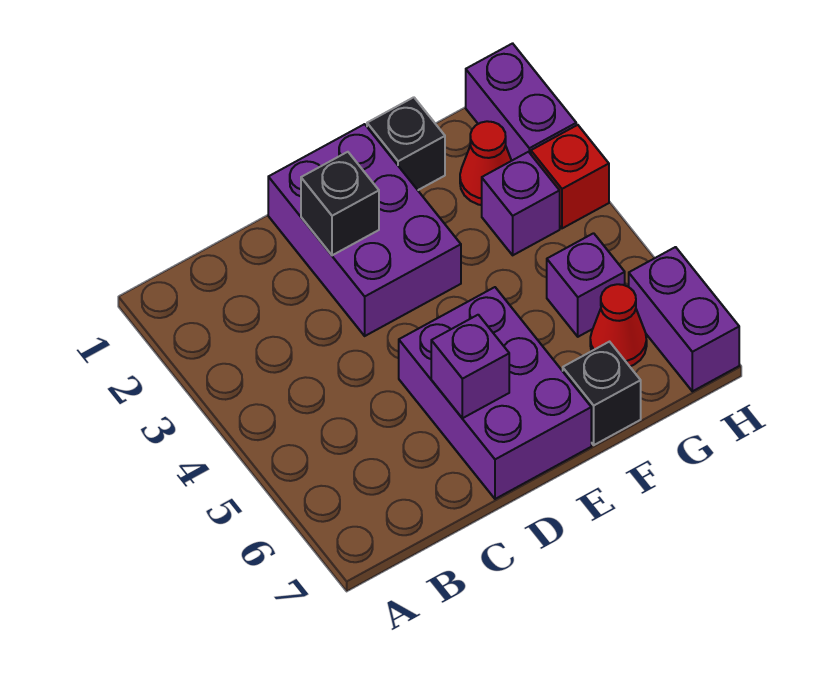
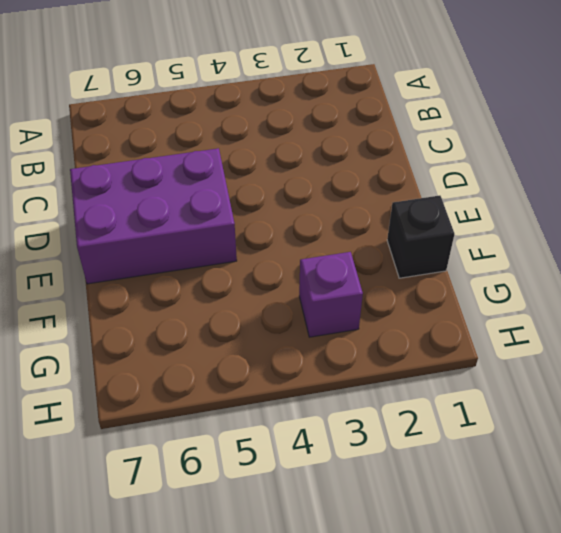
none -> purple 2x3 brick [268,124,461,336]
none -> black 1x1 brick [563,342,641,445]
none -> red 1x1 cone [460,121,511,205]

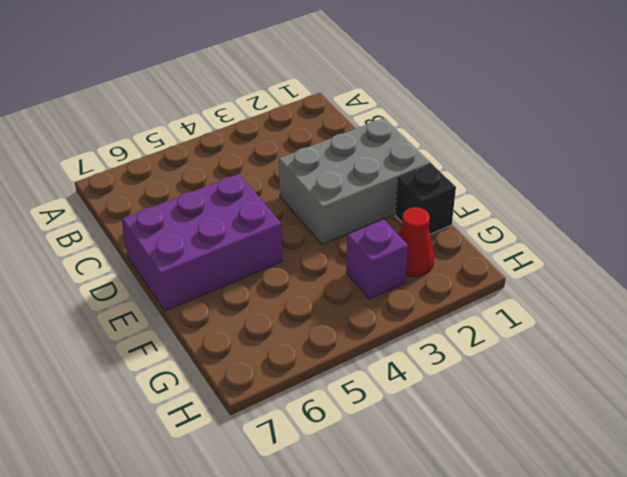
grey 2x3 brick [279,118,431,245] -> purple 2x3 brick [268,124,461,336]
none -> black 1x1 brick [563,342,641,445]
none -> purple 1x1 brick [547,233,625,337]
none -> red 1x1 cone [590,284,647,366]

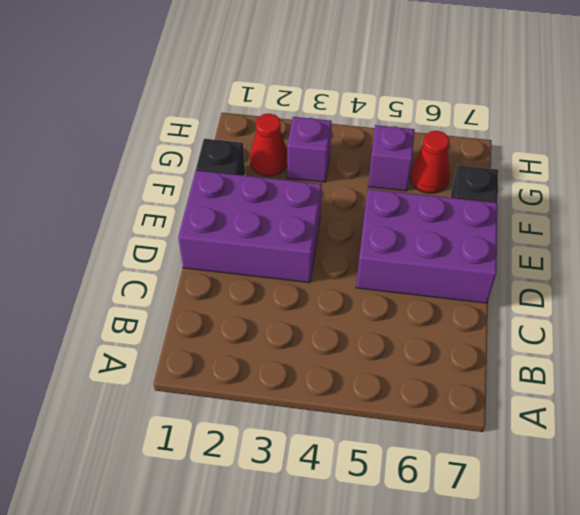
none -> purple 1x2 brick [466,43,576,161]
none -> red 1x1 brick [531,125,609,228]
none -> purple 1x2 brick [629,247,739,391]

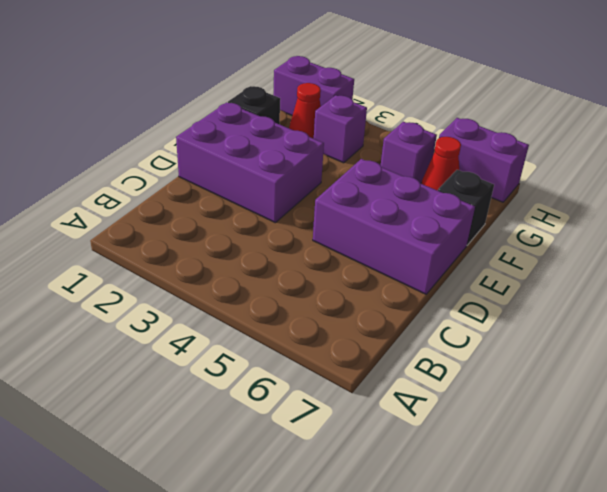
none -> red 1x1 brick [531,125,609,228]
none -> black 1x1 brick [301,152,379,255]
none -> purple 1x1 brick [431,315,509,418]

